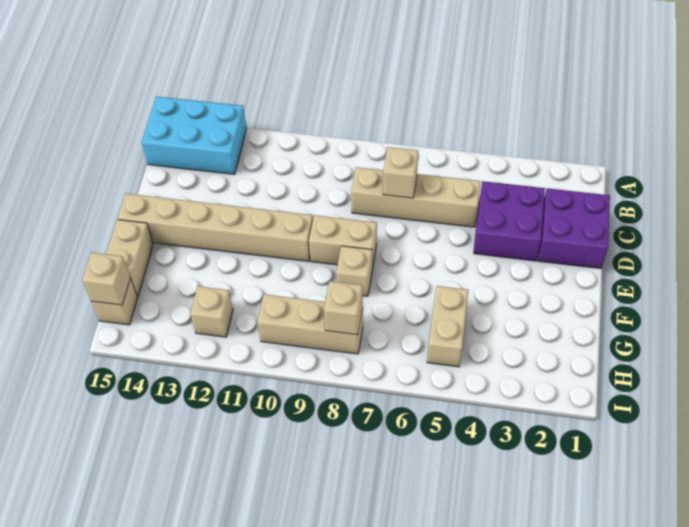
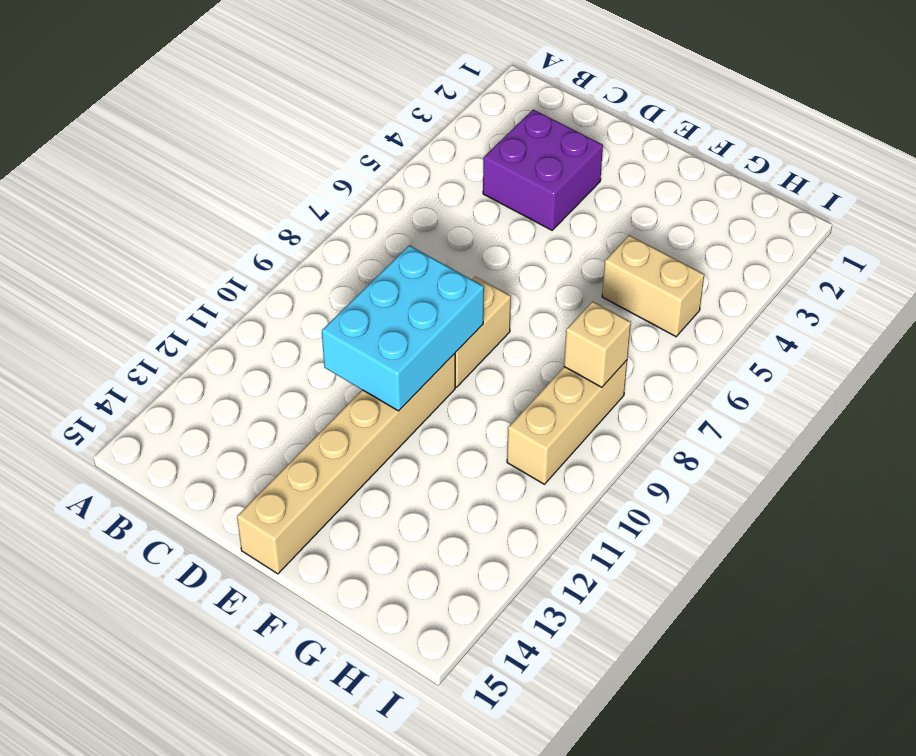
cyan 2x3 brick [322,245,484,411] -> cyan 2x3 brick moved to [142,96,247,174]
none -> purple 2x2 brick [538,188,610,269]
none -> tan 1x4 brick [351,167,481,227]
none -> tan 1x1 brick [336,246,372,296]

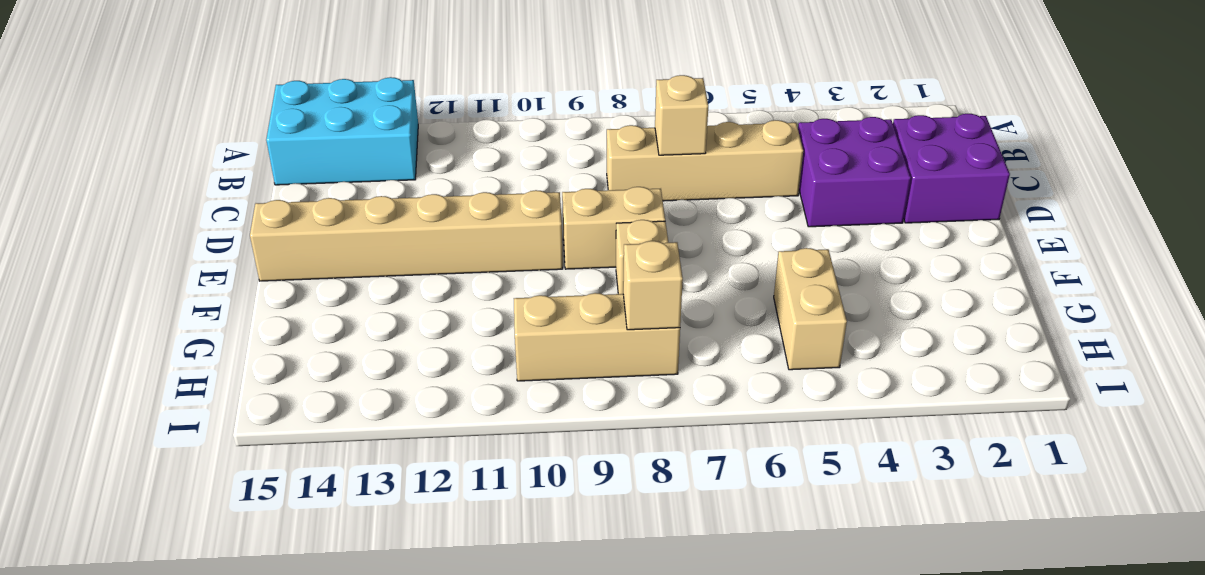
none -> tan 1x2 brick [106,220,153,297]
none -> tan 1x1 brick [190,286,233,337]
none -> tan 1x1 brick [91,278,138,325]

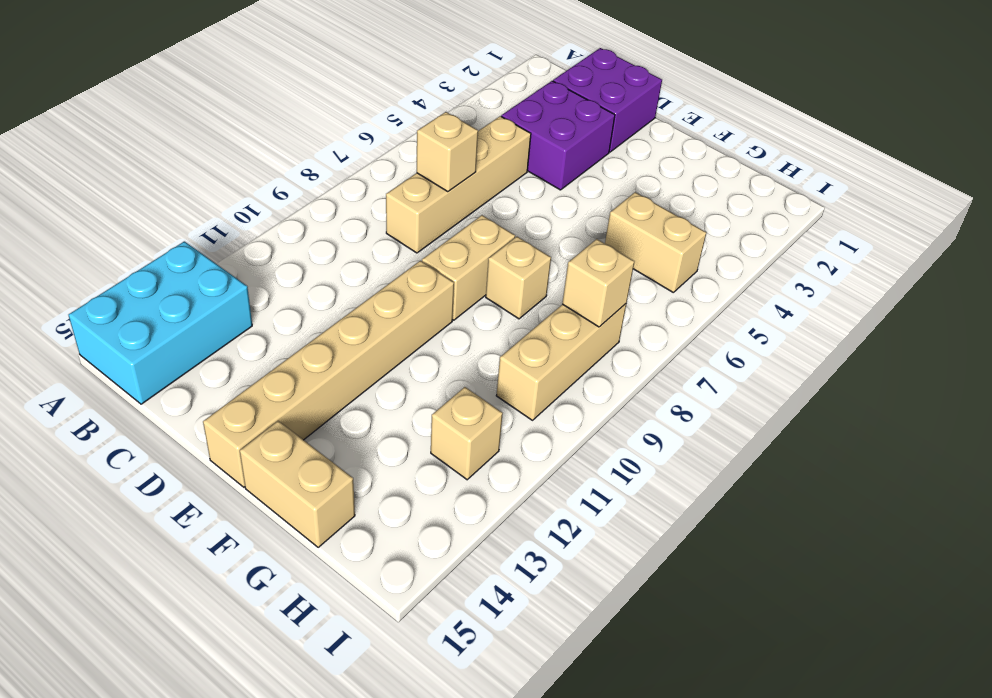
none -> tan 1x1 brick [91,278,138,325]
none -> tan 1x1 brick [82,252,130,305]

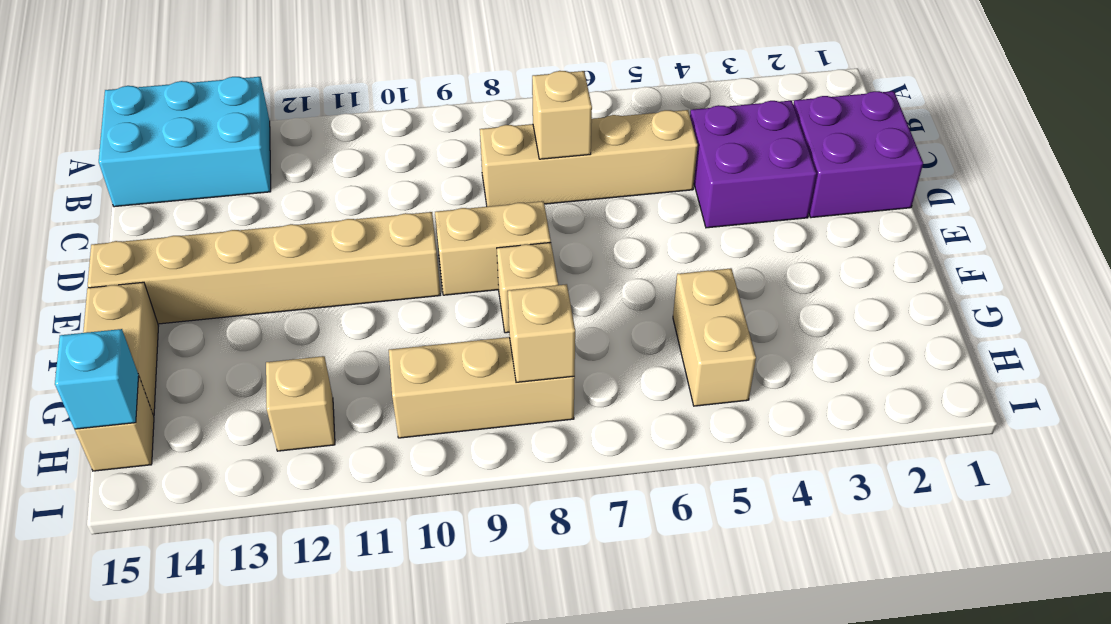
cyan 1x1 brick [55,329,139,429] -> tan 1x1 brick [82,252,130,305]

